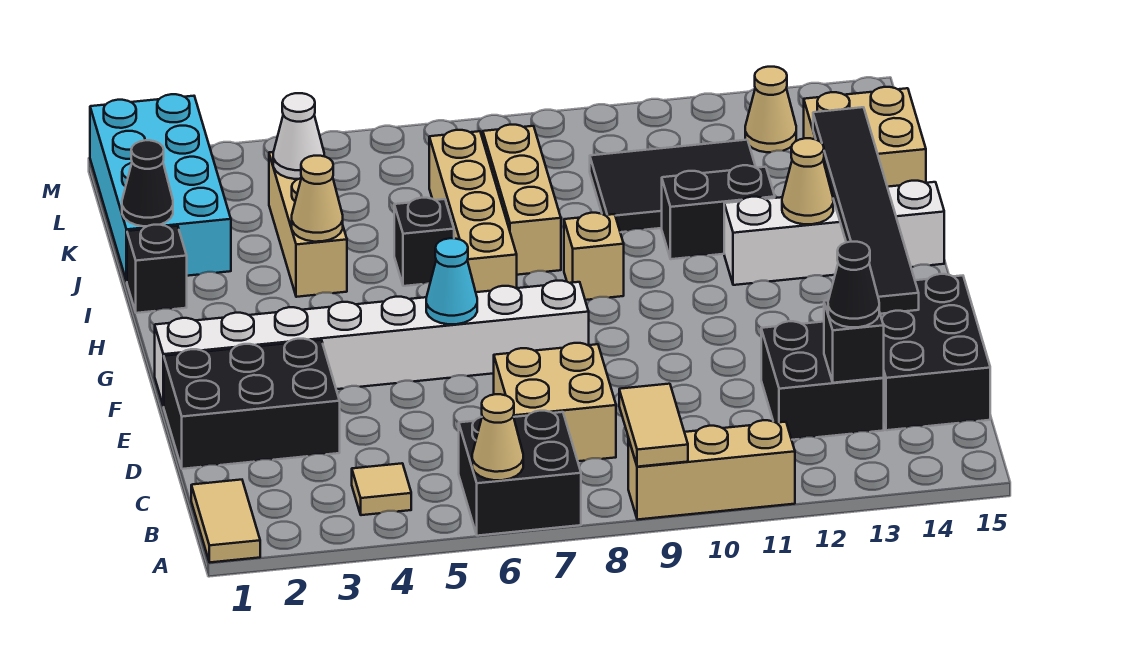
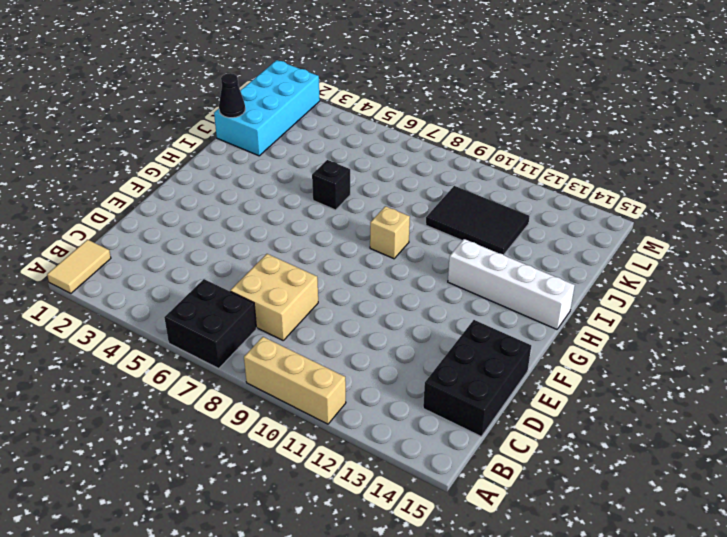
none -> tan 1x1 tile [352,463,411,515]
none -> black 2x2 brick [761,321,884,440]
none -> black 2x3 brick [164,339,340,469]
none -> white 1x8 brick [155,281,589,406]

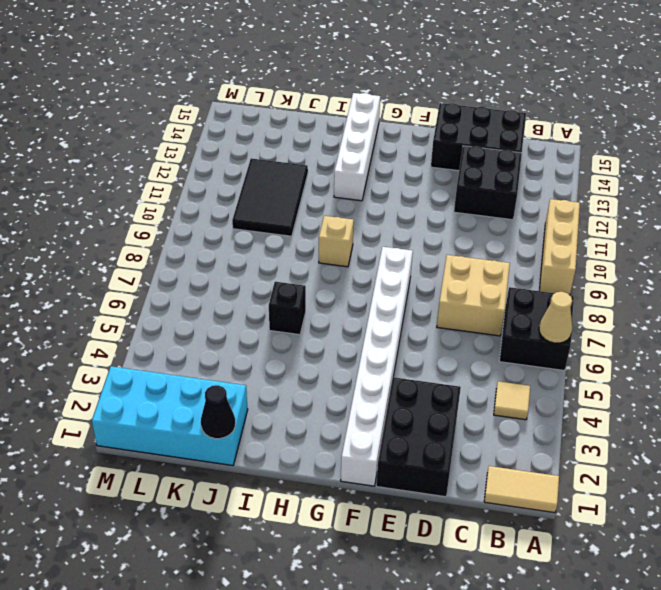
none -> tan 1x4 brick [429,130,517,292]
none -> black 1x1 brick [127,225,187,313]
none -> tan 1x3 brick [269,152,347,297]
none -> tan 1x3 brick [483,125,561,275]

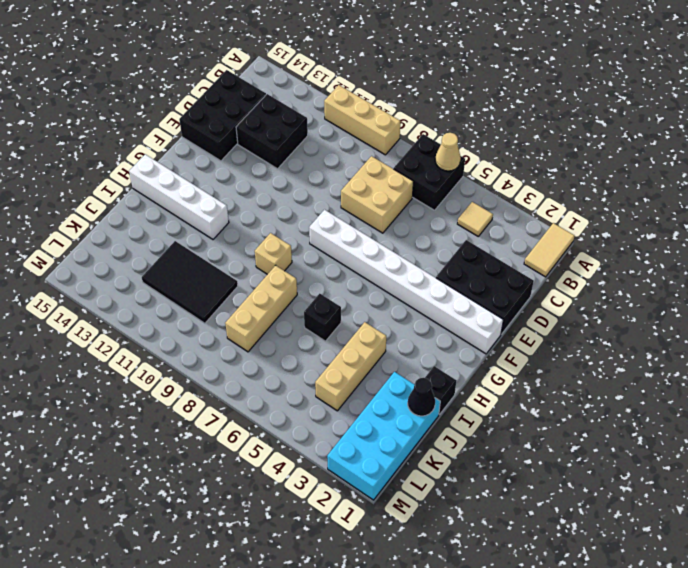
none -> tan 1x4 brick [429,130,517,292]
none -> black 1x2 brick [662,165,775,259]
none -> tan 2x2 brick [804,87,926,187]
none -> tan 1x1 cone [745,67,796,152]

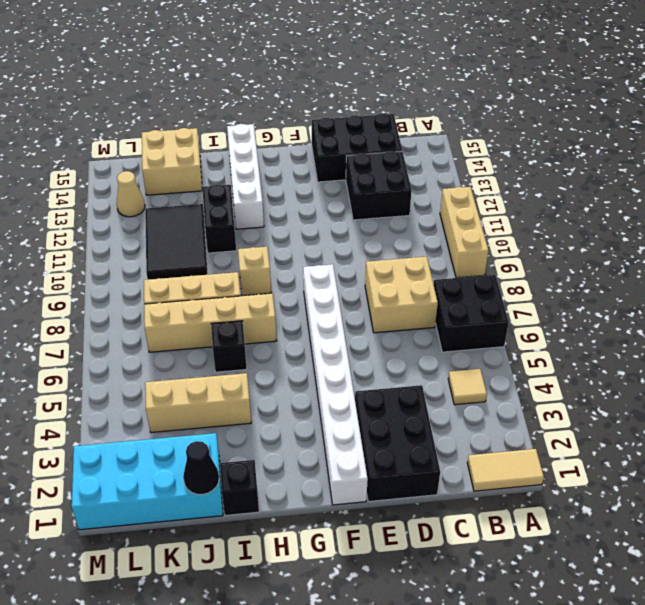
none -> tan 1x1 cone [472,394,523,480]
none -> tan 1x2 tile [619,384,688,467]
none -> black 1x1 brick [824,300,884,383]
none -> black 1x6 tile [813,107,919,314]

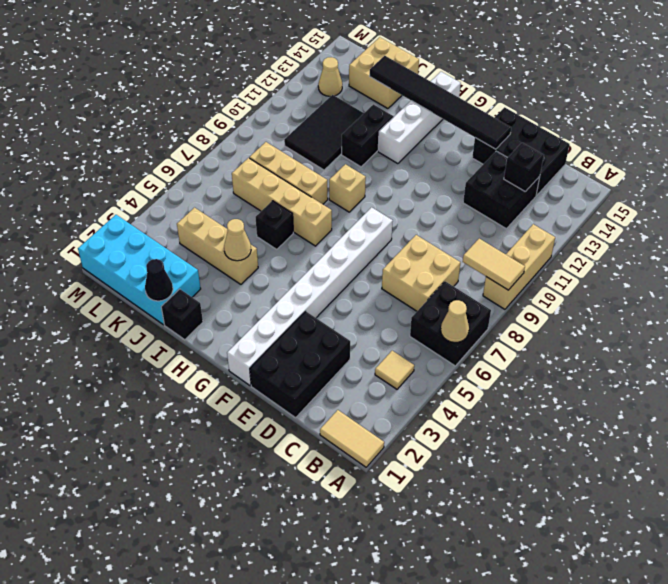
none -> cyan 1x1 cone [426,238,477,324]
none -> tan 1x1 cone [782,138,833,224]
none -> white 1x1 cone [273,93,324,179]
none -> black 1x1 cone [828,242,879,327]

